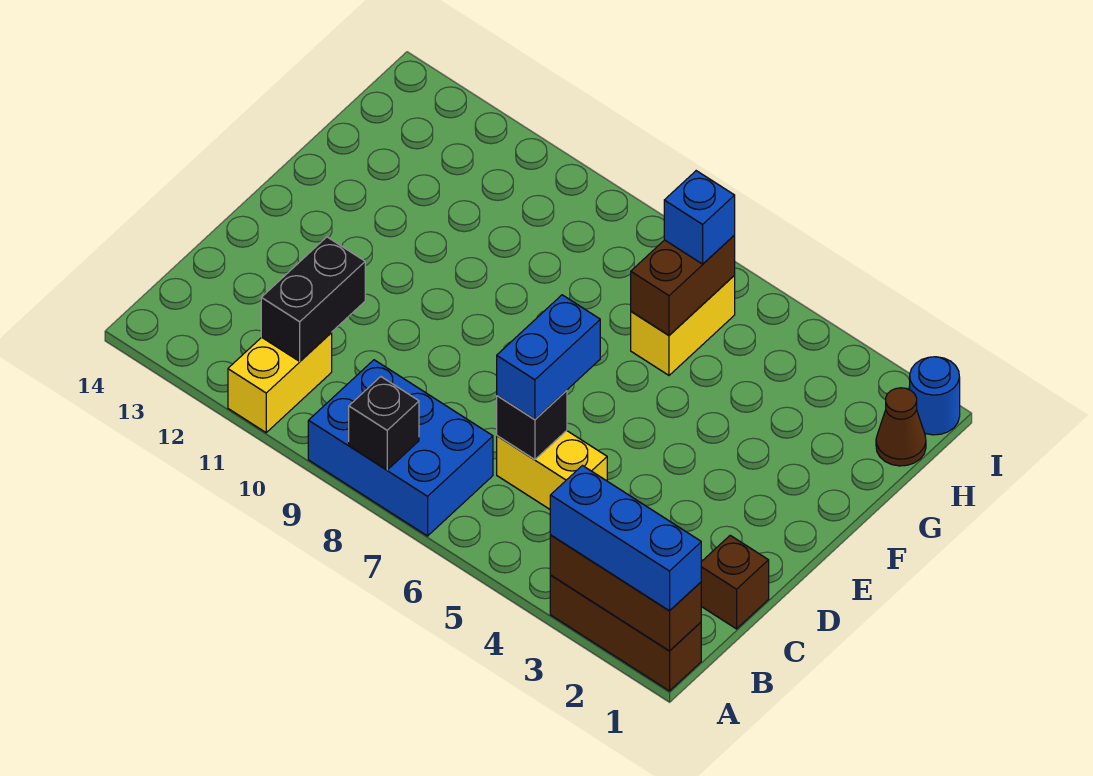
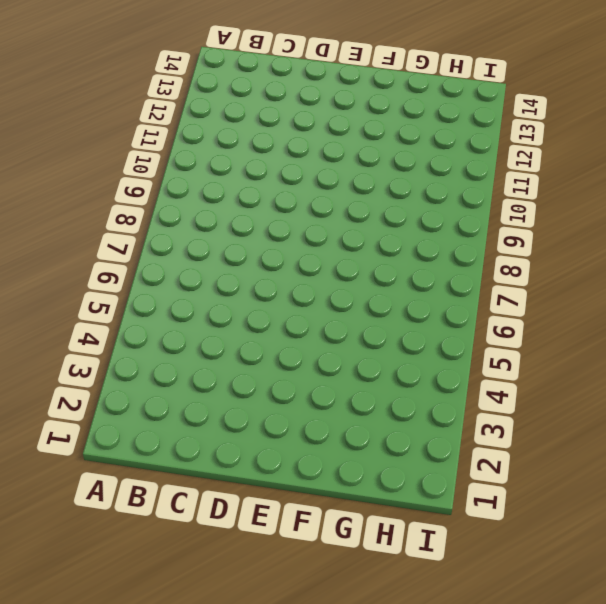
none -> brown 1x3 brick [550,575,701,691]
none -> blue 2x3 brick [308,360,493,536]
none -> yellow 1x2 brick [228,333,332,433]

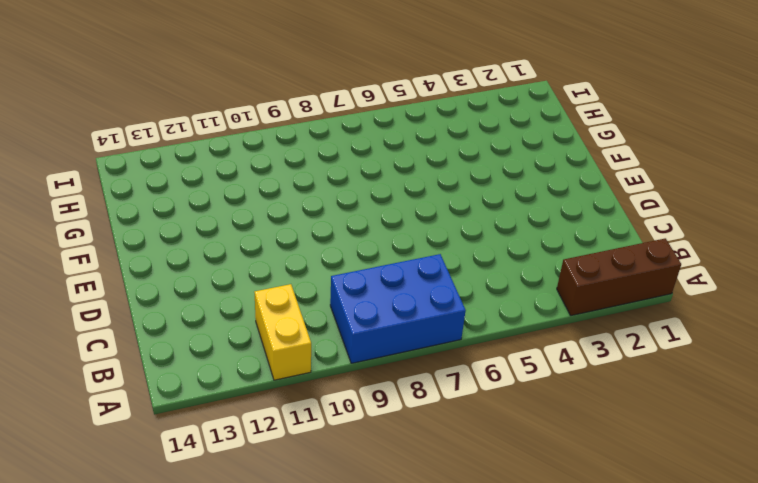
none -> brown 1x1 brick [701,535,769,629]
none -> yellow 1x2 brick [497,431,607,509]
none -> yellow 1x2 brick [631,276,735,375]

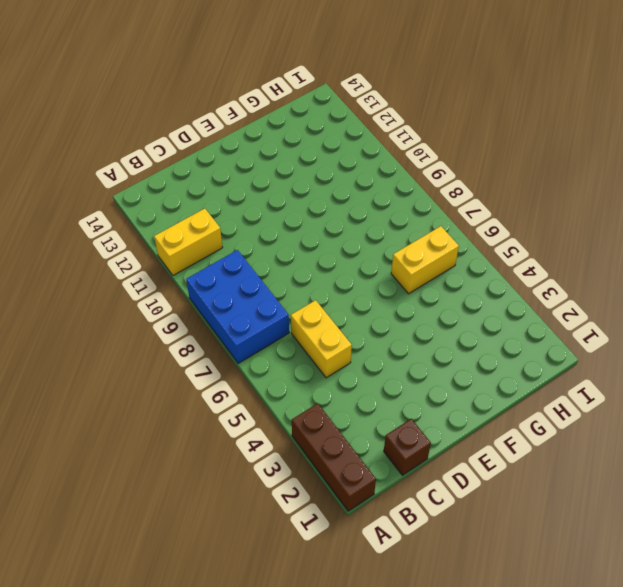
none -> brown 1x1 cone [876,388,926,466]
none -> blue 1x1 round brick [910,357,960,435]
none -> brown 1x3 brick [550,535,701,651]

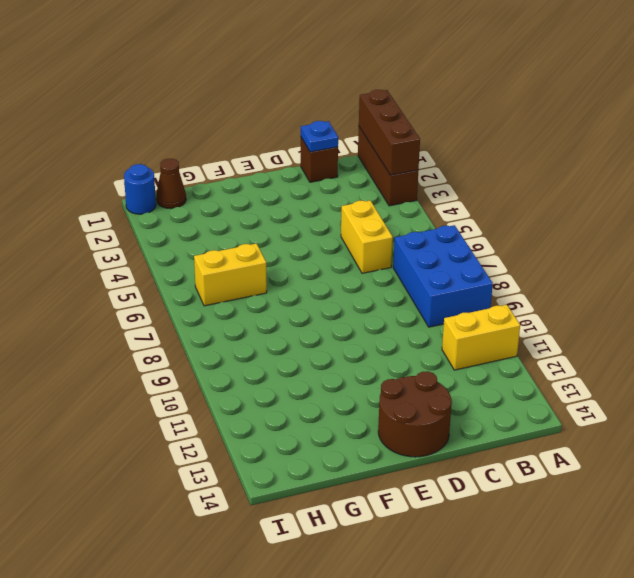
blue 1x1 plate [301,121,338,152] -> none
brown 2x2 round brick [378,371,452,457] -> none
none -> black 1x1 brick [349,377,419,470]
none -> black 1x2 brick [261,237,365,361]
none -> black 1x1 brick [497,390,567,460]

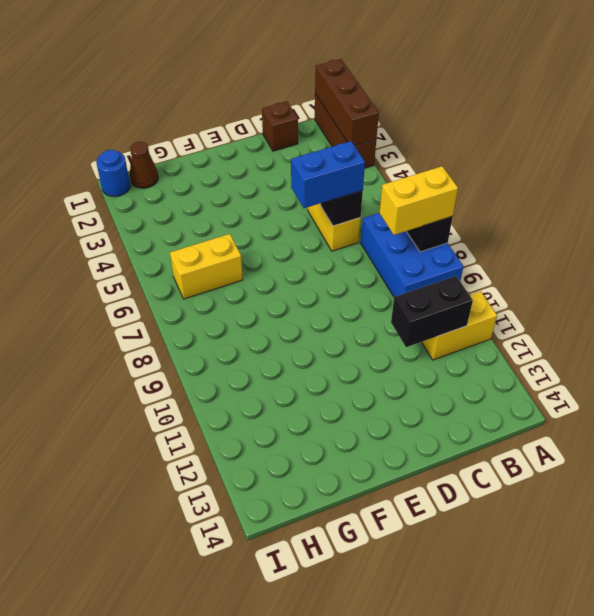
yellow 1x2 brick [379,166,458,235] -> none
none -> brown 1x2 brick [631,235,735,335]
none -> blue 1x3 brick [550,466,701,611]
none -> blue 1x1 brick [664,171,735,264]

